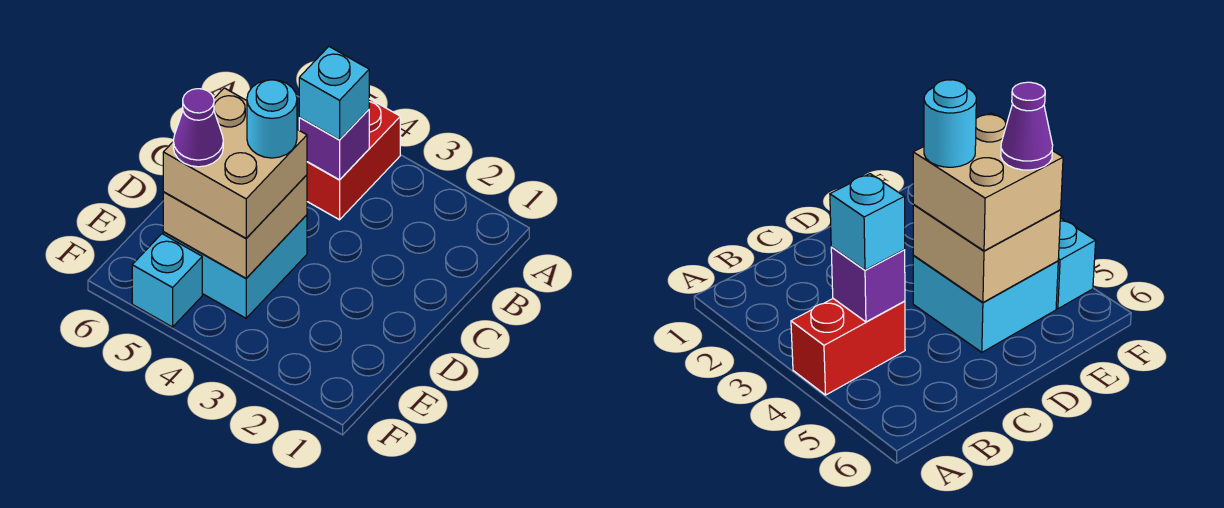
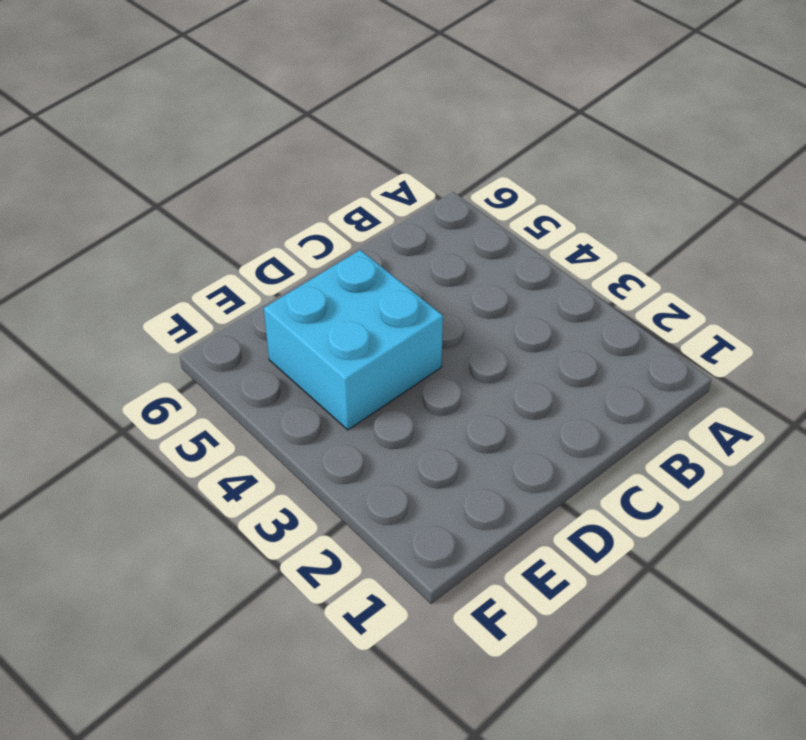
none -> red 1x2 brick [307,99,400,220]
none -> cyan 1x1 brick [132,234,202,327]

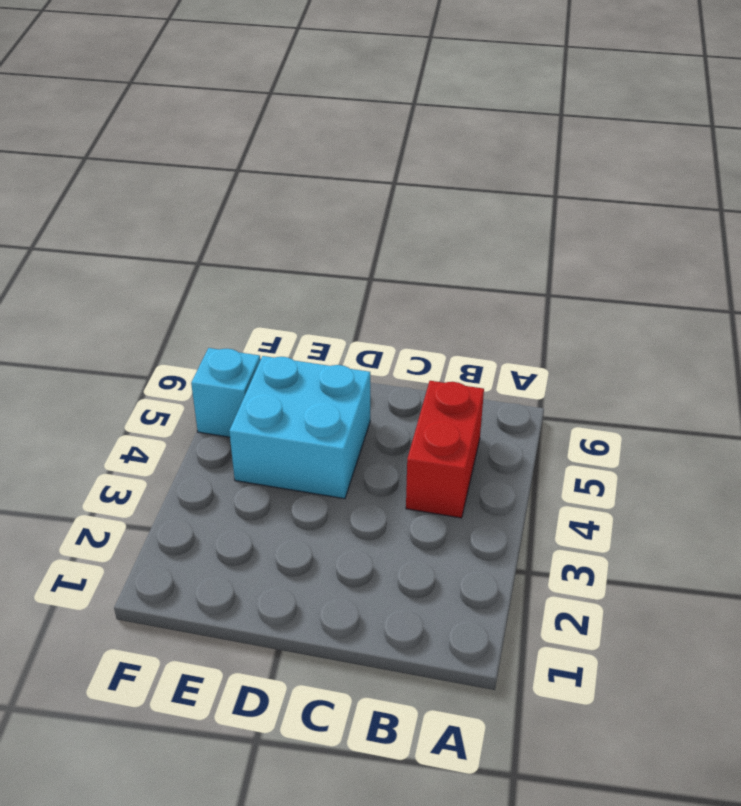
red 1x2 brick [406,381,484,518] -> red 1x2 brick turned to [307,99,400,220]
none -> purple 1x1 brick [299,110,369,180]
none -> tan 2x2 brick [163,175,307,278]

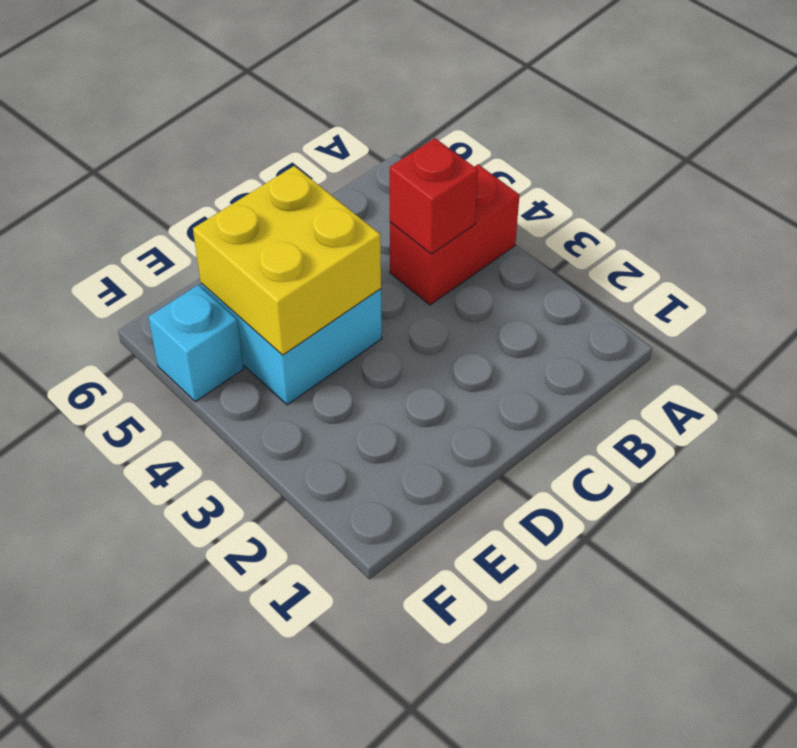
red 1x1 brick [390,138,478,254] -> purple 1x1 brick [299,110,369,180]
yellow 2x2 brick [193,166,381,355] -> tan 2x2 brick [163,175,307,278]
none -> cyan 1x1 brick [299,47,369,140]
none -> tan 2x2 brick [163,88,307,238]

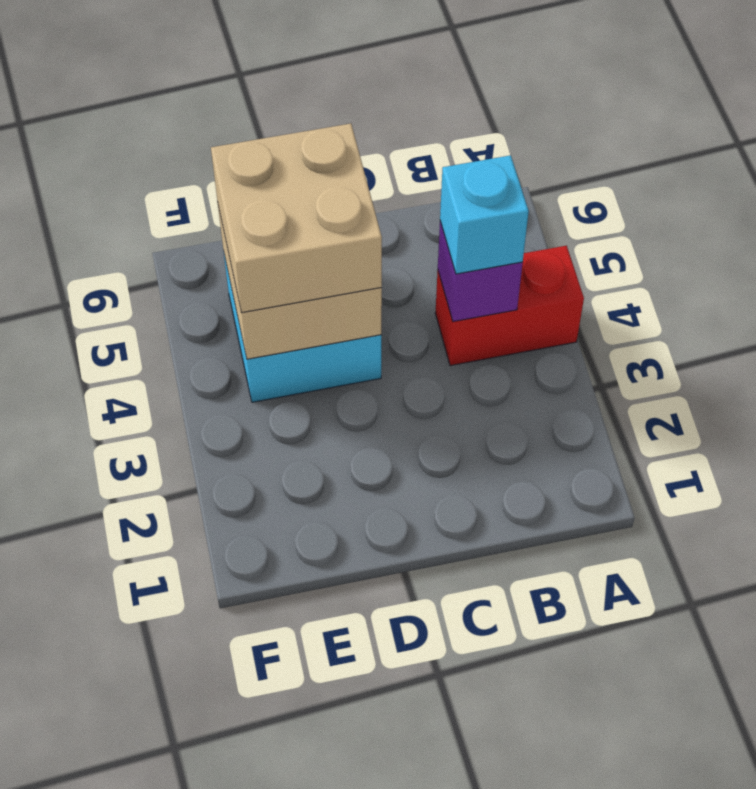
none -> cyan 1x1 brick [132,234,202,327]
none -> cyan 1x1 round brick [247,80,297,158]

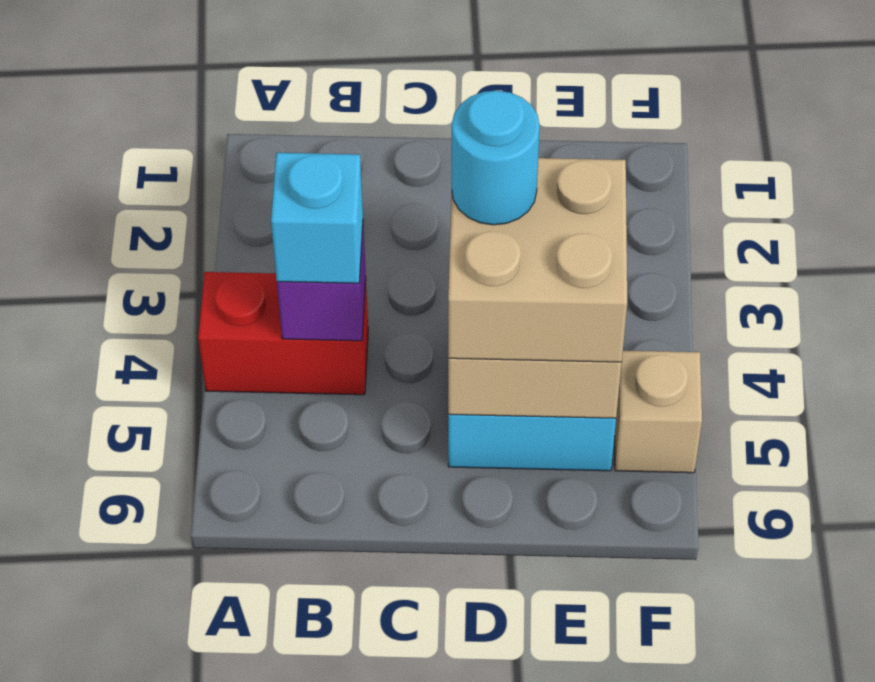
tan 1x1 brick [615,350,702,473] -> cyan 1x1 brick [132,234,202,327]
none -> purple 1x1 cone [173,89,223,167]

